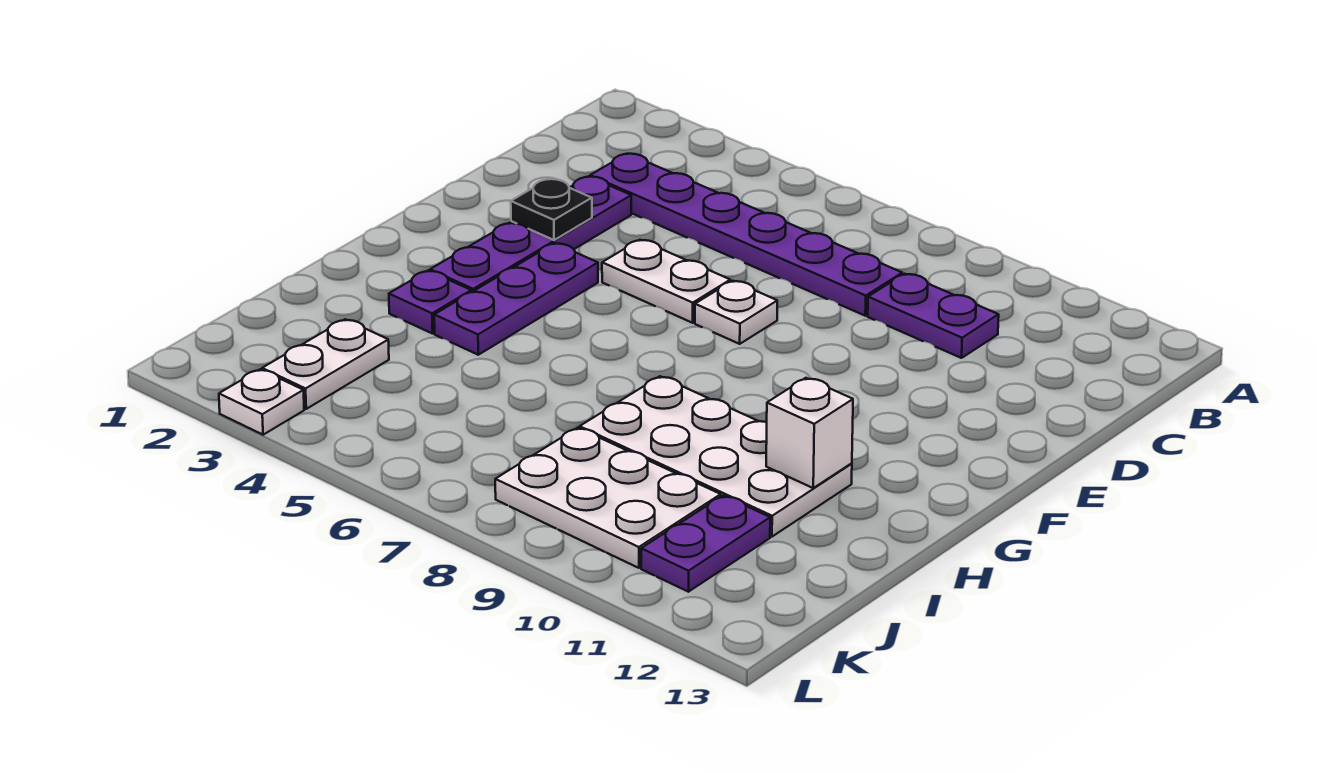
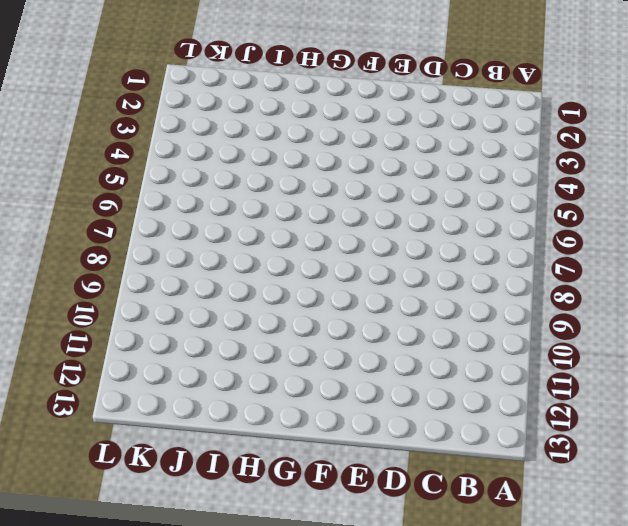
none -> purple 1x6 plate [590,154,902,316]
none -> purple 1x2 plate [868,274,999,358]
none -> purple 1x4 plate [430,176,631,292]

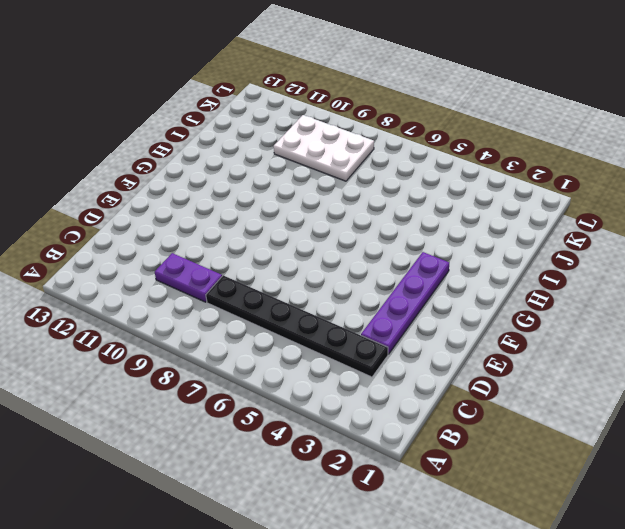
black 1x6 plate [206,275,388,377] -> purple 1x6 plate [590,154,902,316]
none -> white 1x2 plate [602,240,730,323]
none -> white 1x1 plate [695,281,777,344]
none -> purple 1x3 plate [434,243,598,355]

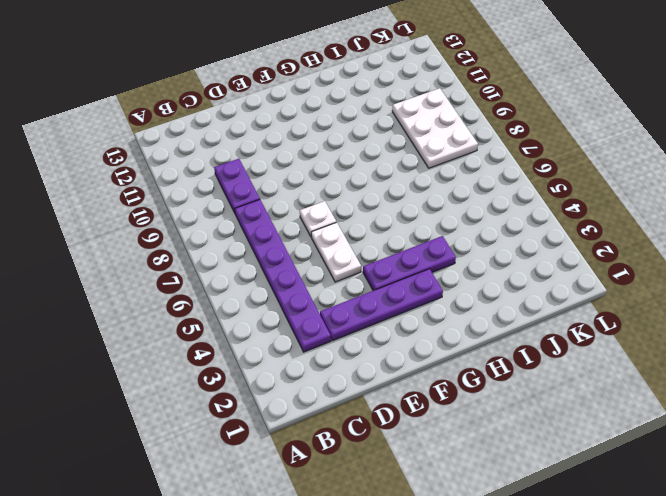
none -> purple 1x1 plate [389,271,471,334]
none -> white 2x4 plate [580,376,852,537]
none -> white 1x2 plate [262,319,389,409]

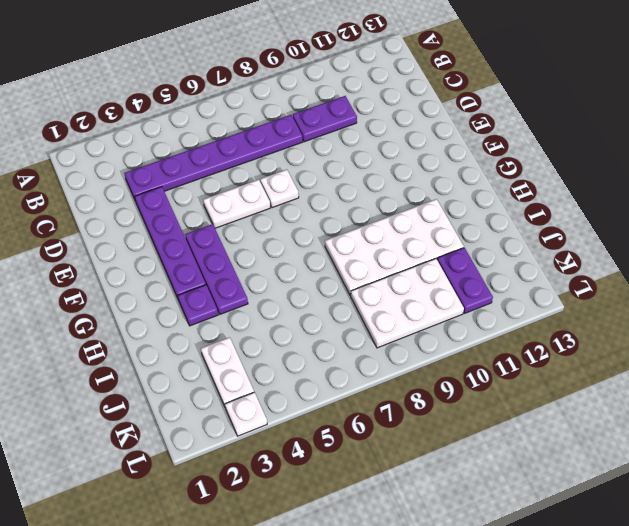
none -> black 1x1 plate [511,179,592,240]
none -> white 1x1 brick [766,378,853,488]

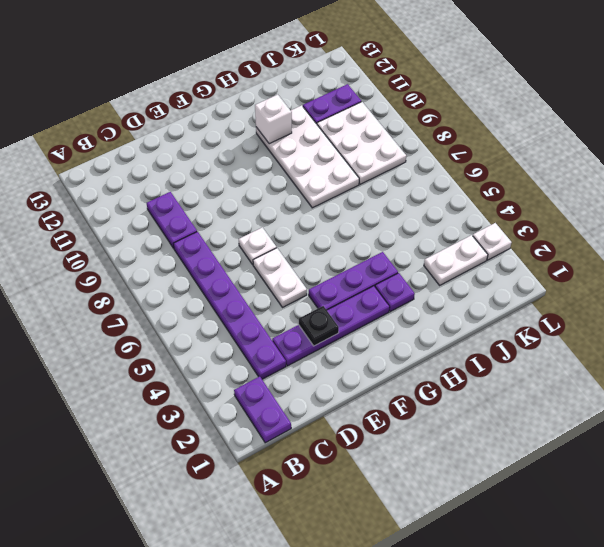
purple 1x2 plate [234,376,291,443] -> none

